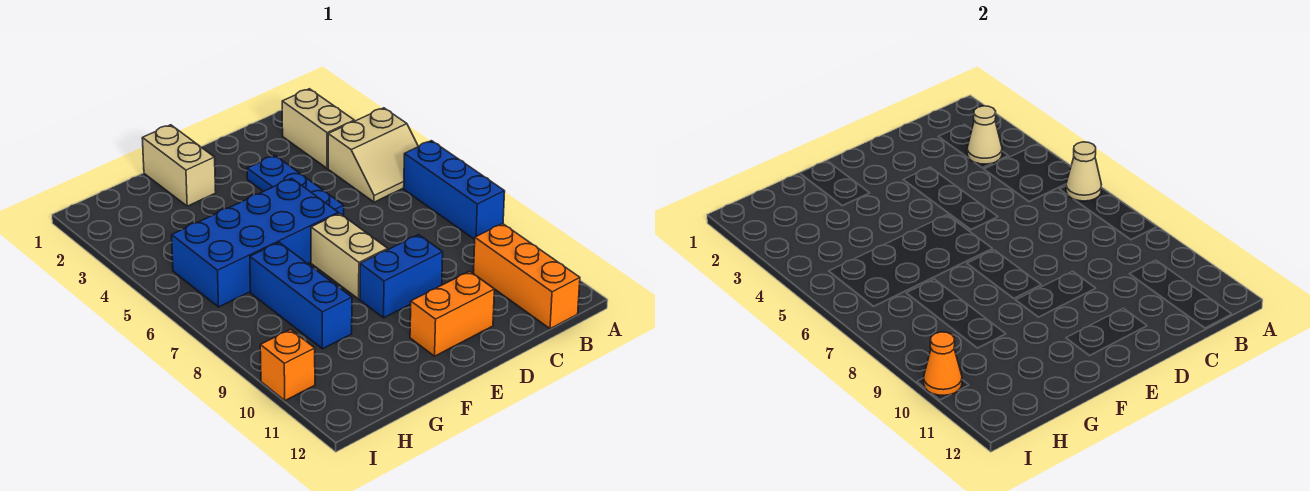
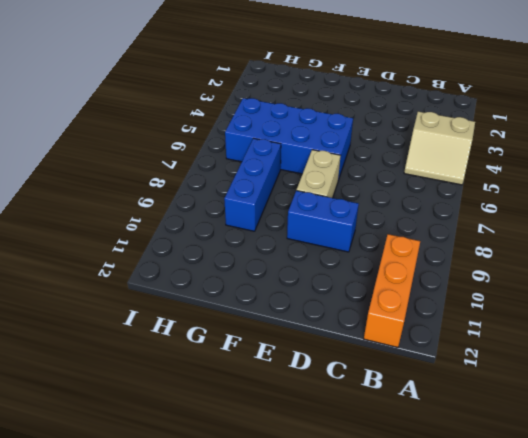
none -> blue 1x3 brick [404,141,505,240]
none -> tan 1x2 brick [282,89,354,168]
none -> blue 1x3 plate [247,155,344,216]

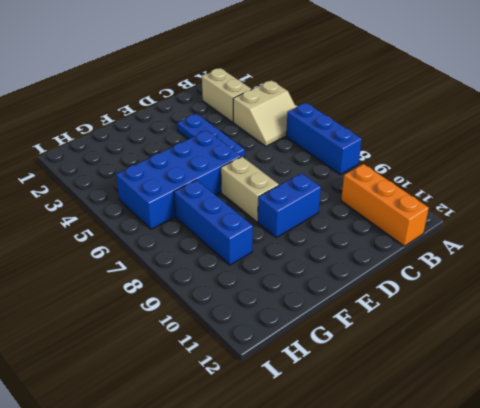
none -> orange 1x2 brick [410,271,494,356]
none -> tan 1x2 brick [142,125,216,206]
none -> orange 1x1 brick [260,329,315,400]

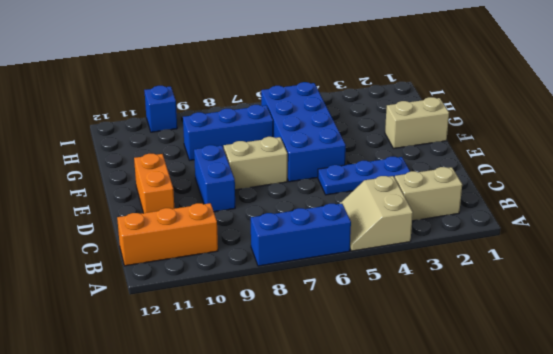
blue 1x1 brick [144,86,177,132] -> orange 1x1 brick [260,329,315,400]
none -> tan 1x1 cone [1066,142,1101,201]
none -> tan 1x1 cone [967,106,1002,164]
none -> orange 1x1 cone [924,332,962,395]

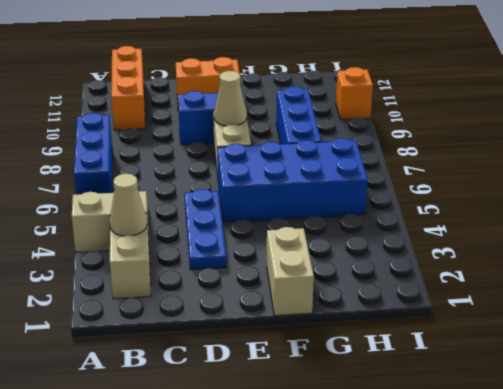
tan 1x1 cone [214,71,247,126] -> tan 1x1 cone moved to [1066,142,1101,201]
none -> orange 1x1 cone [924,332,962,395]

